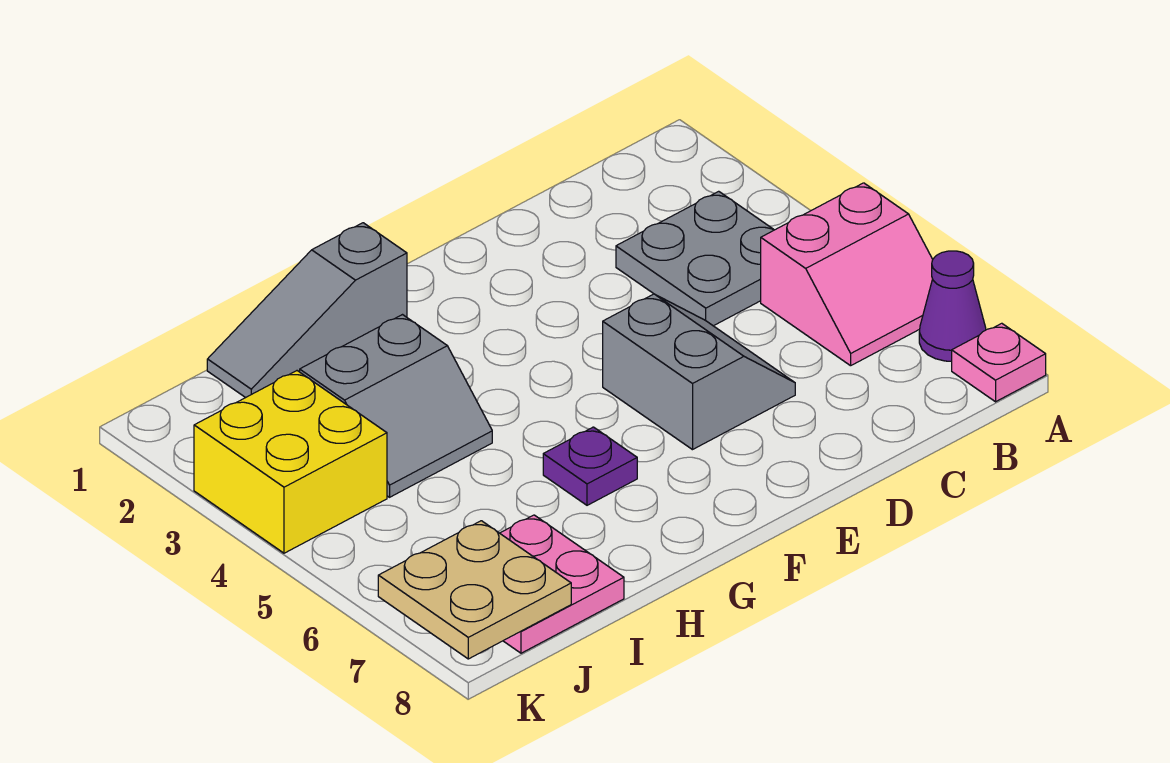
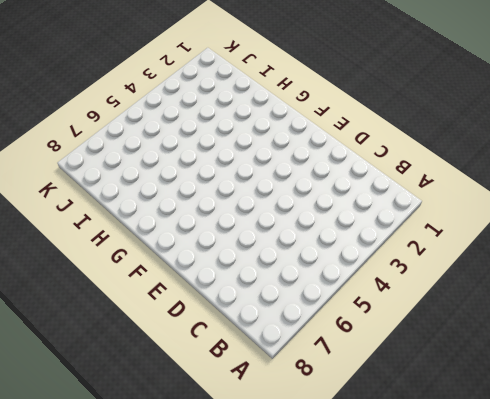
none -> pink 2x2 slope [761,183,933,366]
none -> purple 1x1 cone [919,251,986,361]

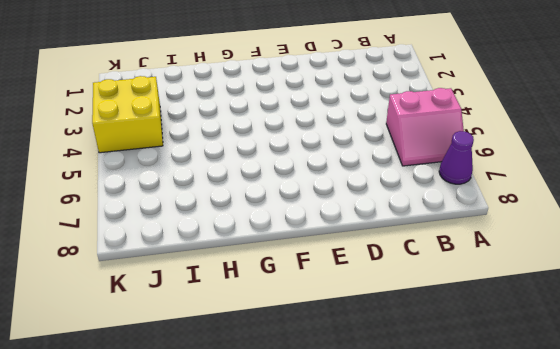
none -> pink 1x1 plate [952,323,1046,402]
none -> grey 2x2 plate [616,191,774,326]

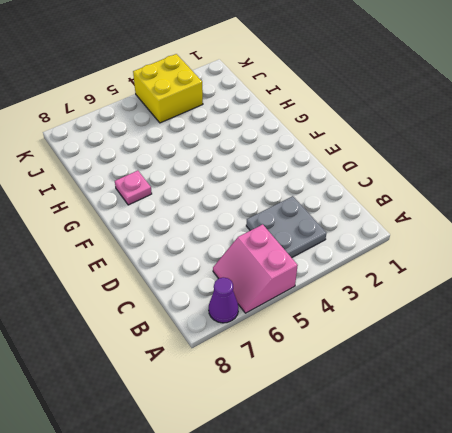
pink 1x1 plate [115,171,152,205] -> pink 1x1 plate moved to [952,323,1046,402]
none -> grey 2x2 slope [603,294,795,450]
none -> grey 1x3 slope [207,223,407,398]

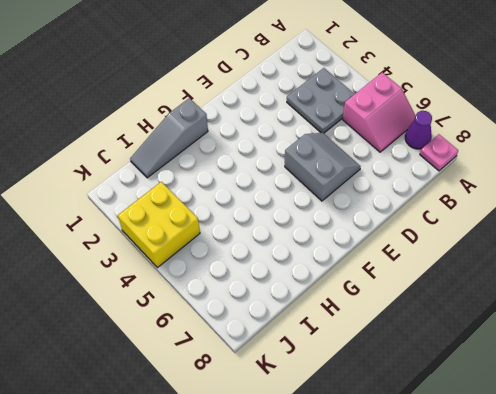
none -> purple 1x1 plate [543,427,637,505]
none -> grey 2x2 slope [300,315,492,497]

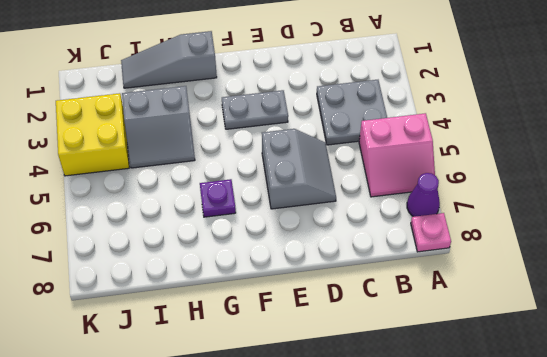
grey 1x2 plate [222,90,288,129] -> none
none -> pink 2x2 plate [500,515,624,653]
none -> tan 2x2 plate [378,521,571,659]

